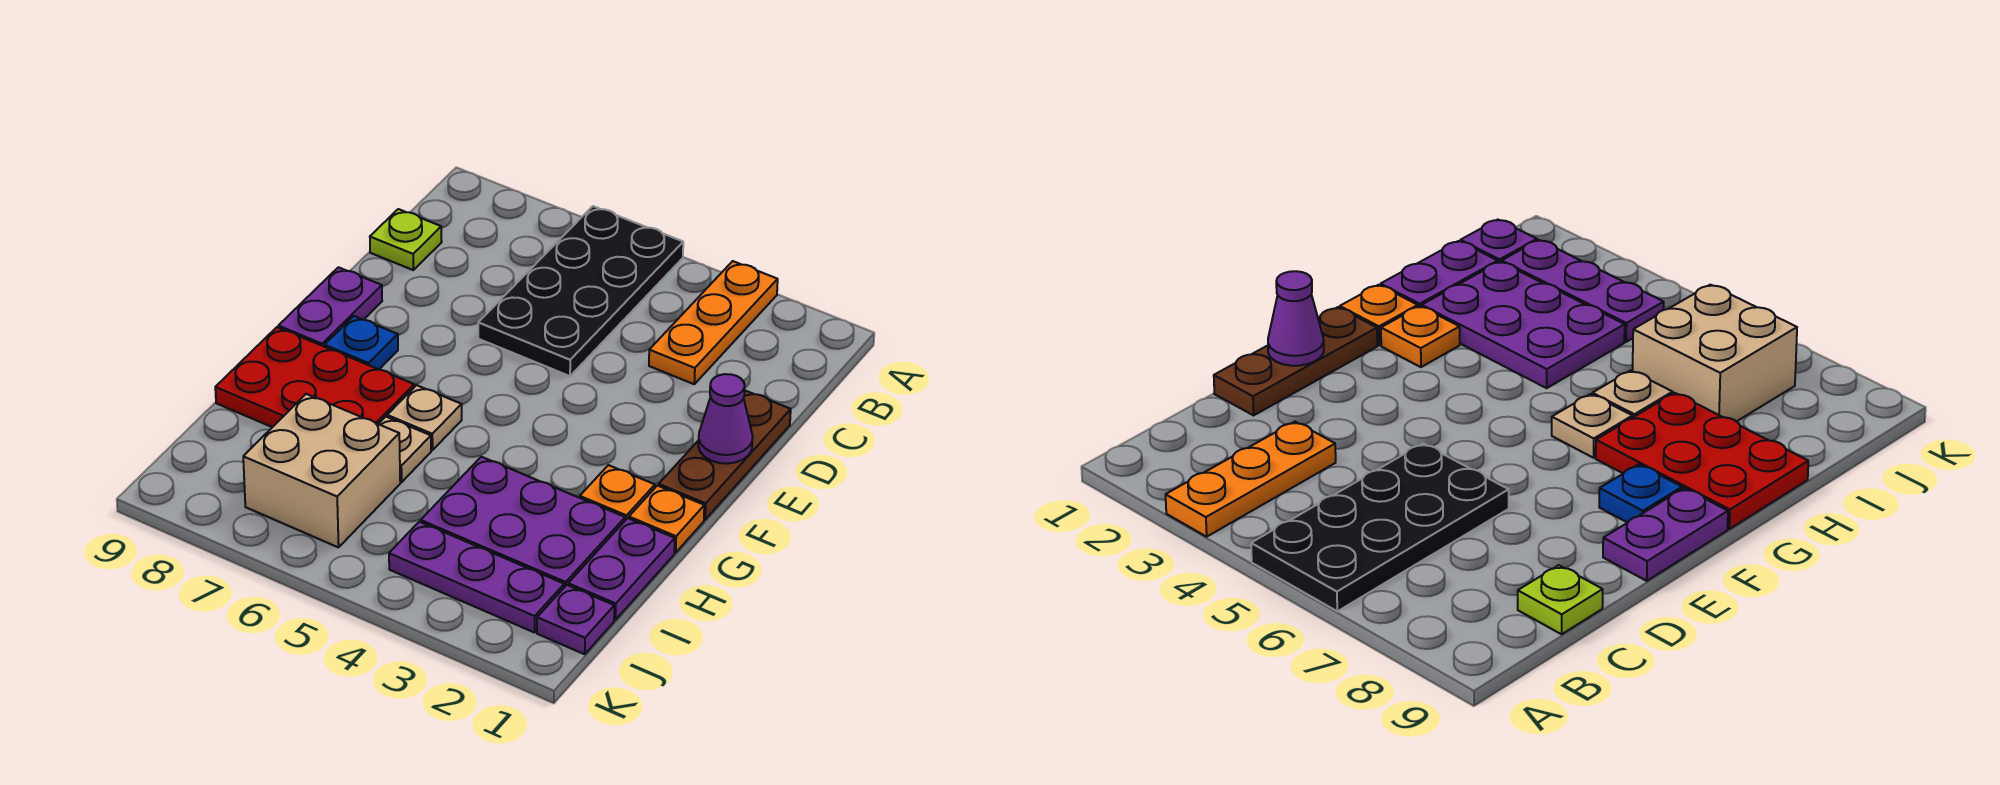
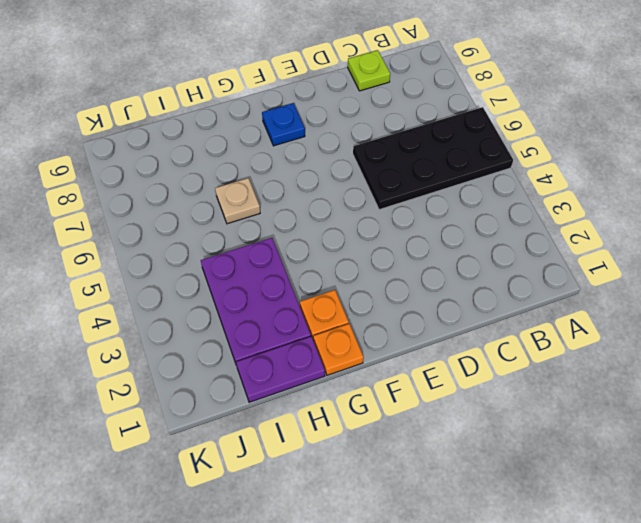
none -> orange 1x3 plate [649,261,778,384]
none -> brown 1x3 plate [659,391,791,520]
none -> purple 1x2 plate [278,267,382,347]

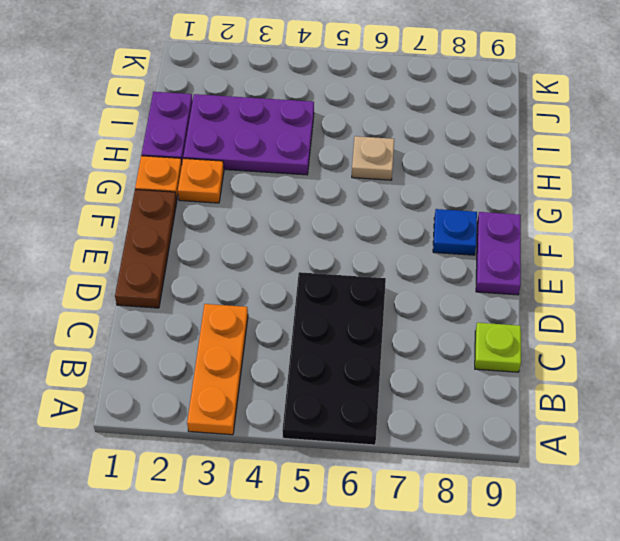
none -> tan 1x1 plate [387,385,462,450]
none -> red 2x3 plate [215,327,414,427]
none -> tan 2x2 brick [243,394,400,547]

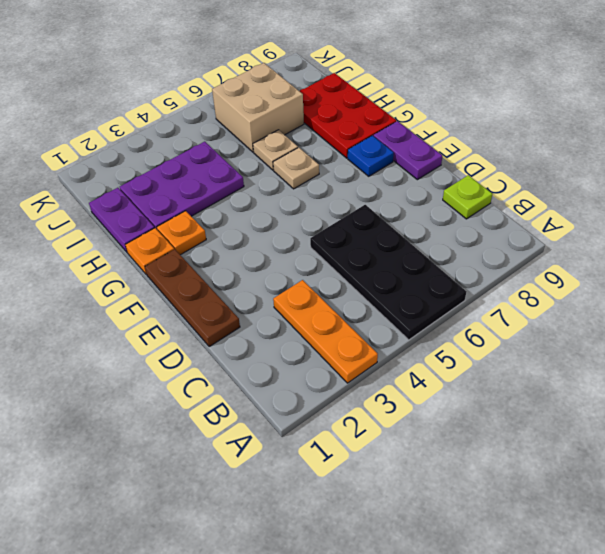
red 2x3 plate [300,73,396,158] -> red 2x3 plate turned to [215,327,414,427]
none -> purple 1x1 plate [537,585,614,654]
none -> purple 1x3 plate [389,522,564,633]
none -> purple 1x1 cone [698,374,753,464]

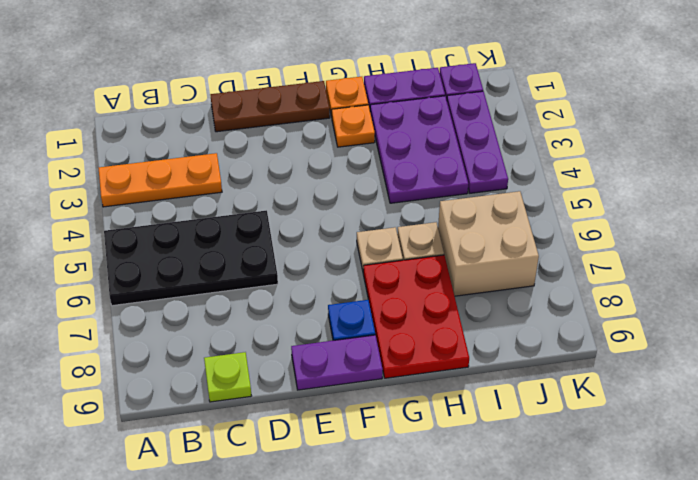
none -> purple 1x1 cone [698,374,753,464]

